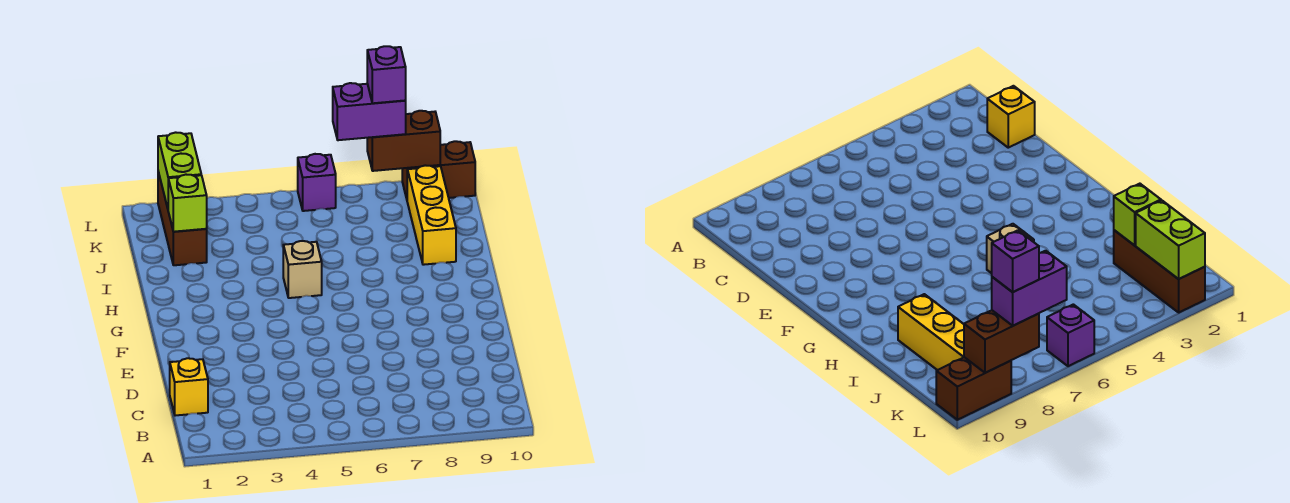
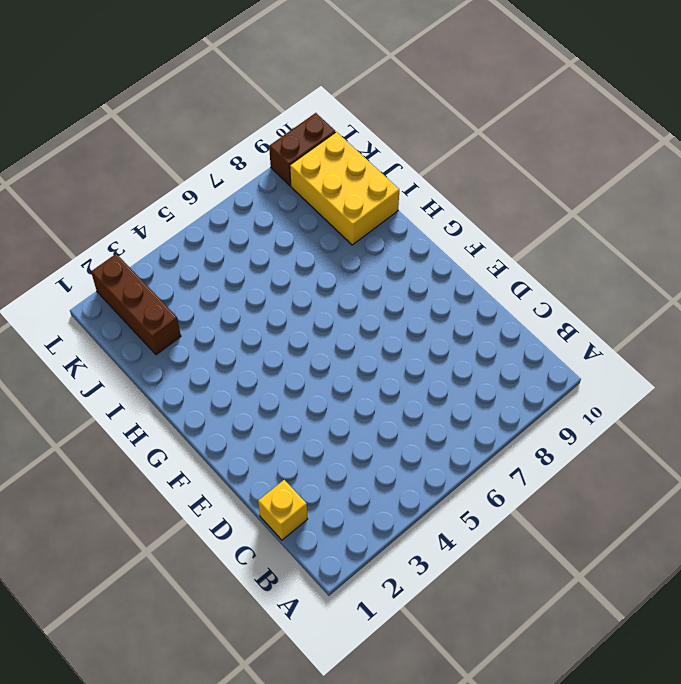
yellow 2x3 brick [290,132,399,245] -> yellow 1x3 brick [407,165,456,265]
none -> tan 1x1 brick [283,241,322,298]
none -> purple 1x1 brick [298,154,336,211]

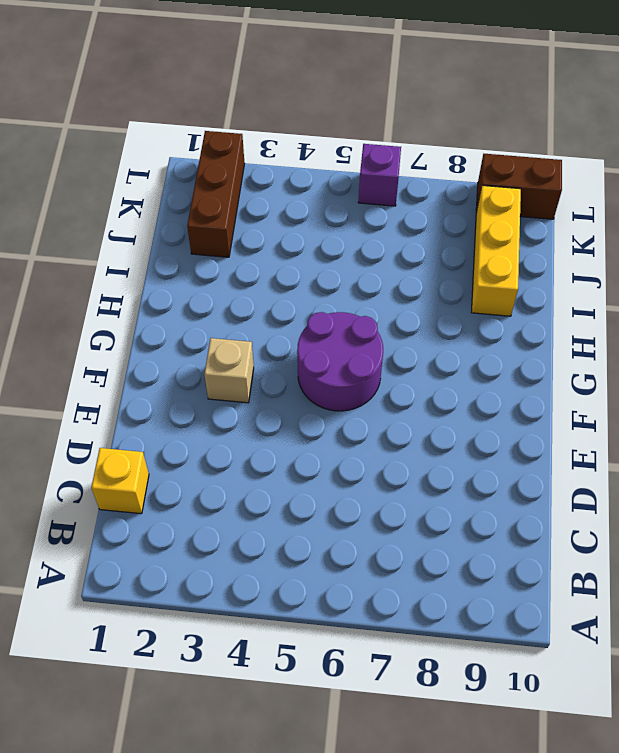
tan 1x1 brick [204,338,254,403] -> tan 1x1 brick moved to [283,241,322,298]
purple 2x2 round brick [297,312,383,411] -> none
none -> lime 1x1 brick [168,175,207,232]
none -> lime 1x2 brick [158,132,201,208]

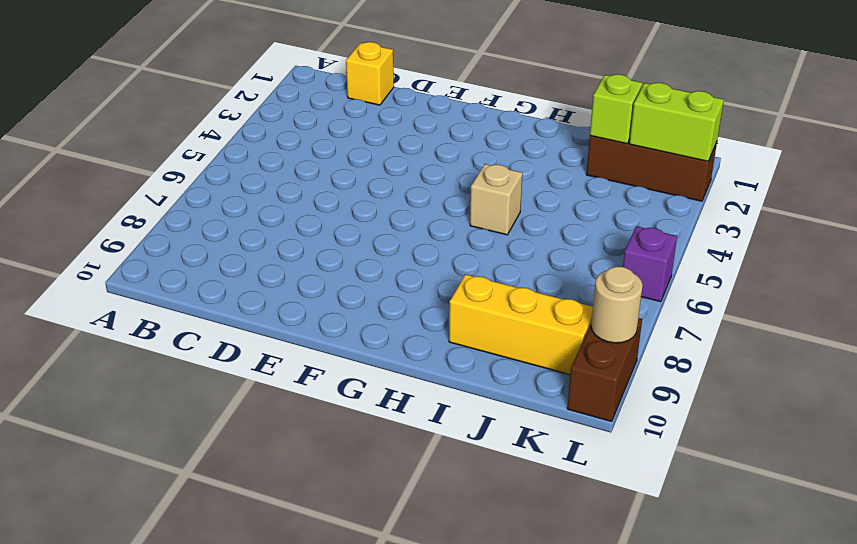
tan 1x1 round brick [591,267,643,343] -> brown 1x2 brick [367,111,440,171]
none -> purple 1x2 brick [333,83,406,140]
none -> purple 1x1 brick [367,46,406,103]

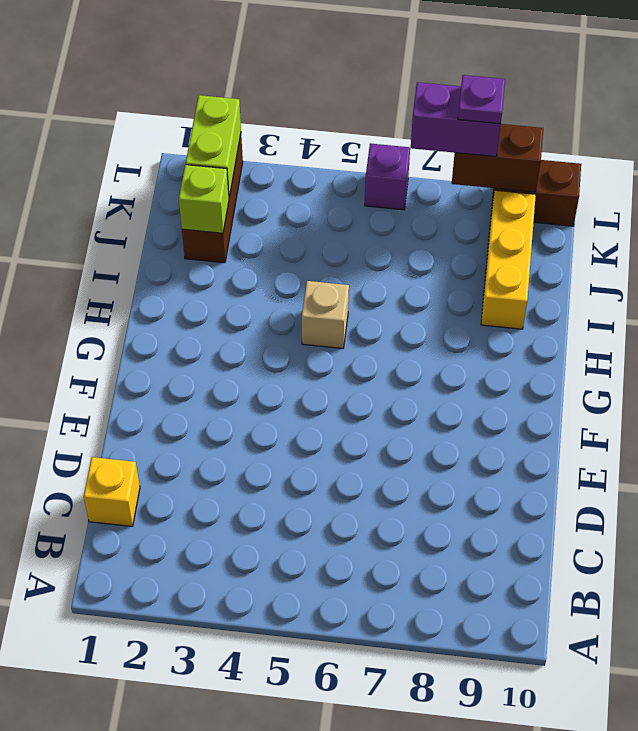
purple 1x1 plate [458,75,505,124] -> purple 1x1 brick [367,46,406,103]

